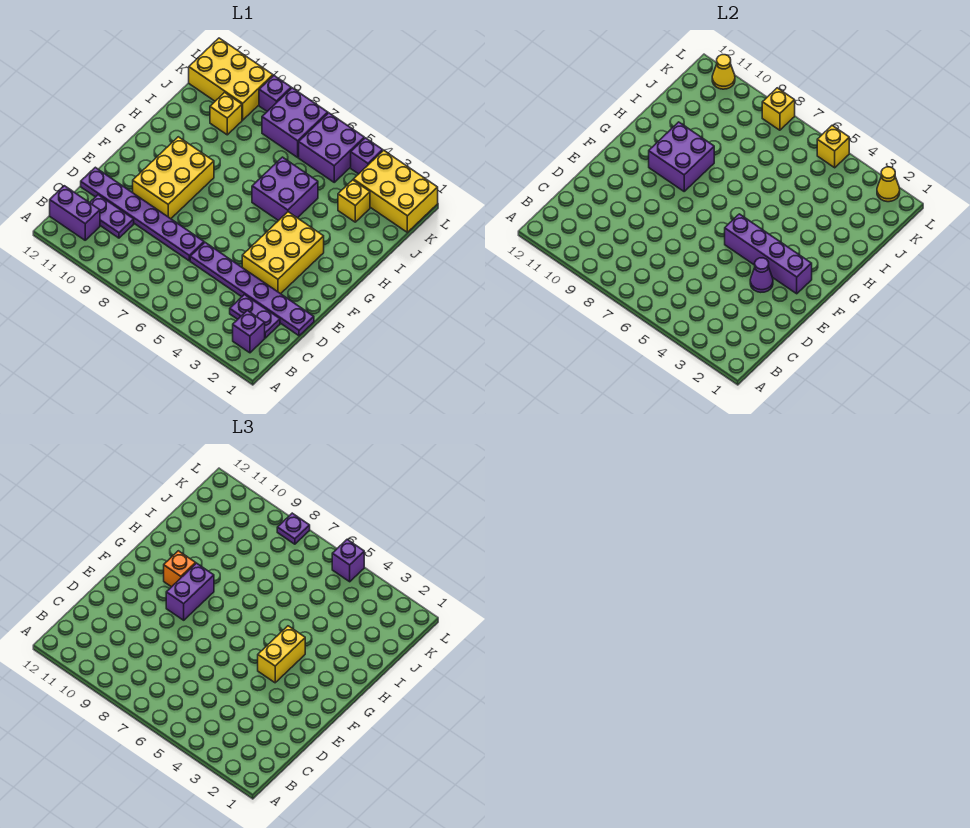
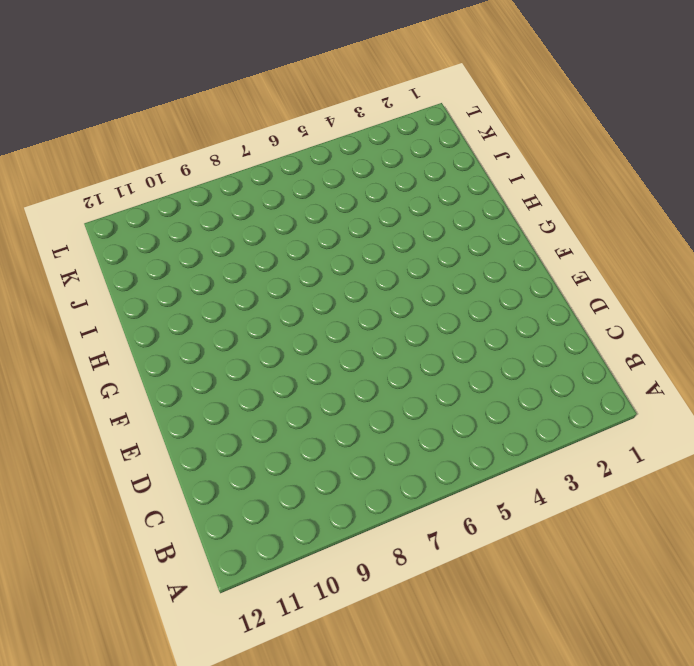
none -> purple 1x1 brick [233,311,265,353]
none -> purple 1x2 brick [50,186,100,240]
none -> purple 1x2 plate [230,295,280,338]

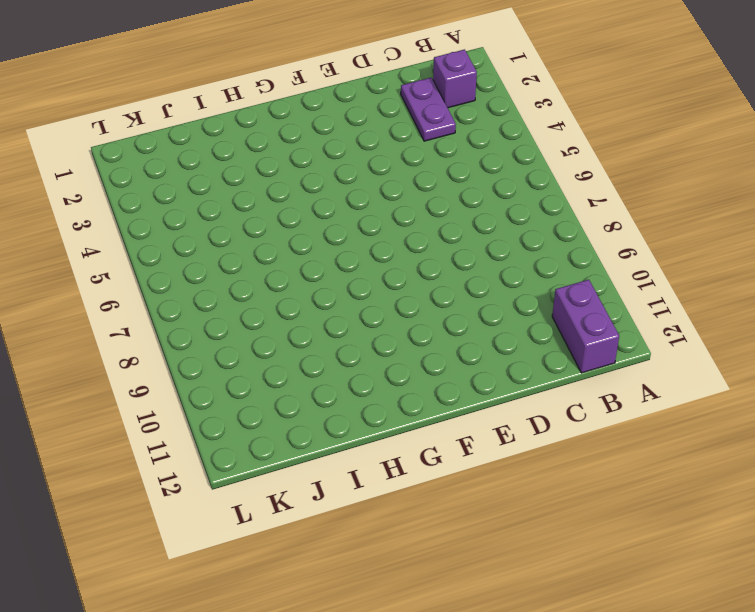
none -> purple 1x2 plate [90,195,134,238]
none -> purple 1x6 plate [190,243,314,336]
none -> purple 1x6 plate [81,167,204,261]

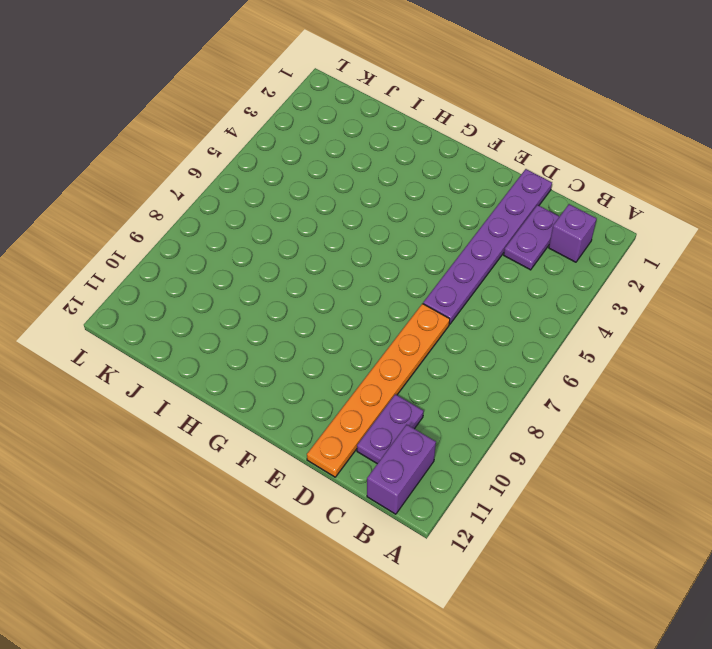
orange 1x6 plate [307,304,450,477] -> purple 1x6 plate [81,167,204,261]
none -> yellow 2x3 brick [242,212,324,294]
none -> yellow 2x3 brick [133,137,214,219]
none -> purple 2x2 brick [252,157,318,221]

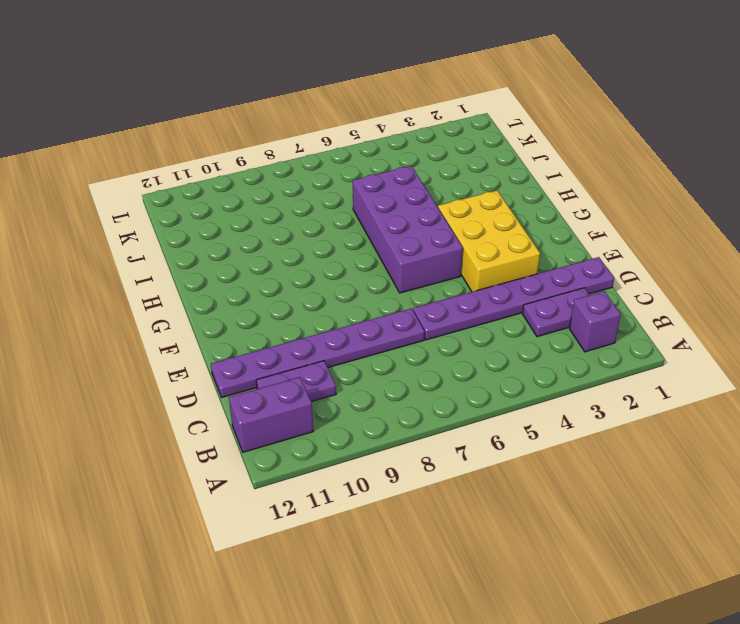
purple 2x4 brick [353,166,463,293] -> purple 2x2 brick [252,157,318,221]
none -> yellow 2x3 brick [133,137,214,219]
none -> yellow 1x1 brick [338,180,370,222]
none -> yellow 1x1 brick [210,92,242,135]

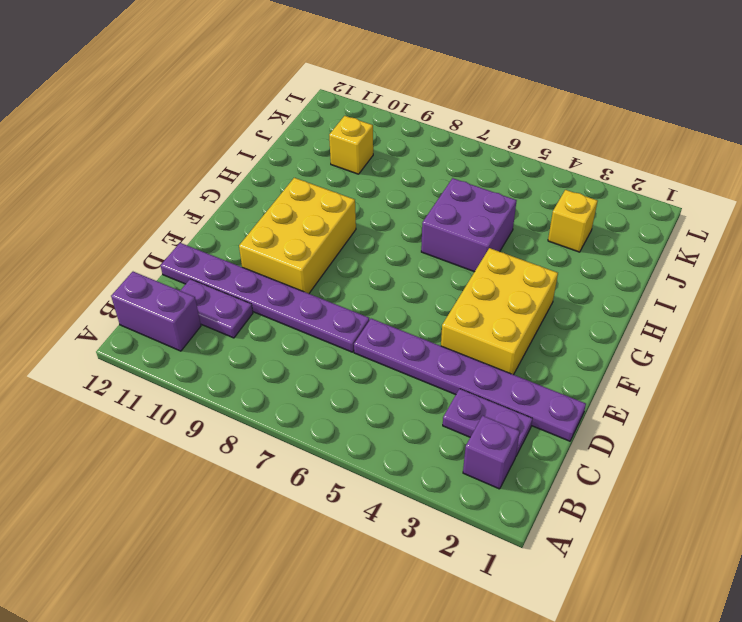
none -> yellow 2x3 brick [353,150,438,232]
none -> purple 2x2 brick [299,113,364,182]
none -> purple 2x2 brick [262,88,328,157]

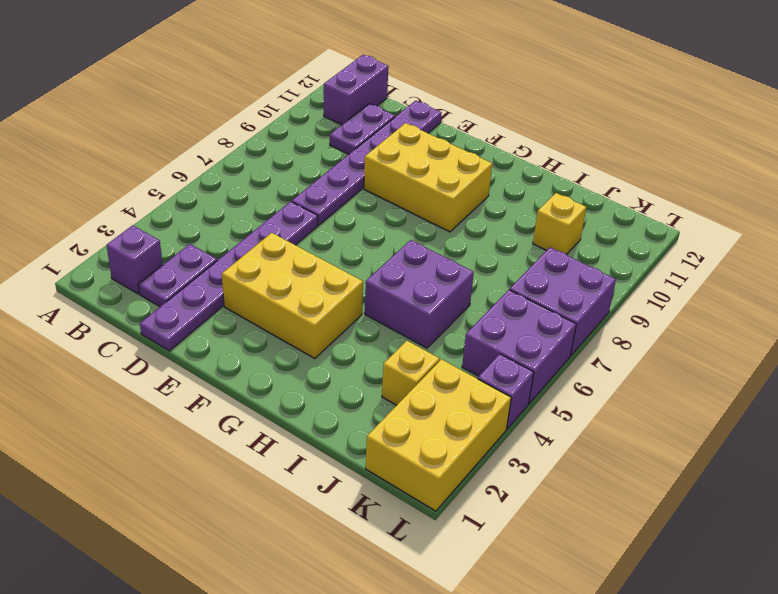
none -> yellow 2x3 brick [189,38,273,120]
none -> purple 1x1 brick [259,76,291,111]
none -> purple 1x1 cone [750,258,773,292]

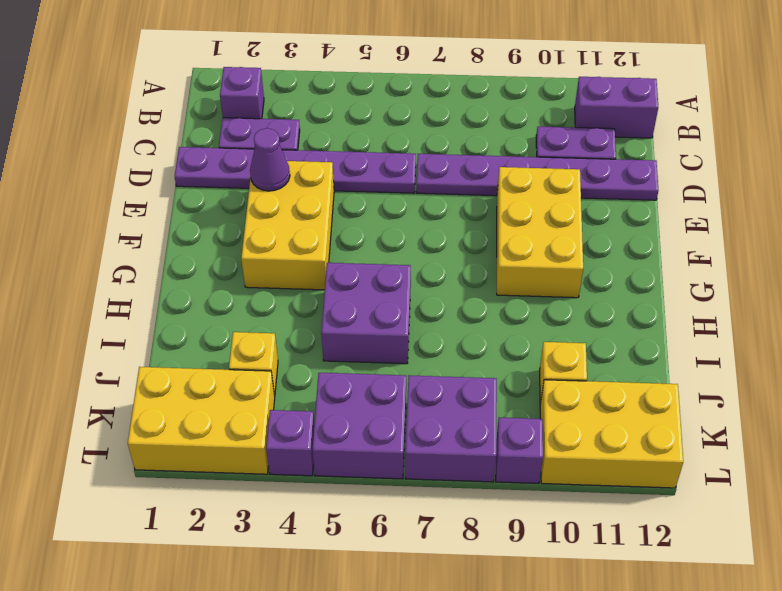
none -> purple 1x4 brick [725,214,812,294]
none -> purple 2x2 brick [649,122,714,191]
none -> yellow 1x1 cone [877,167,900,202]

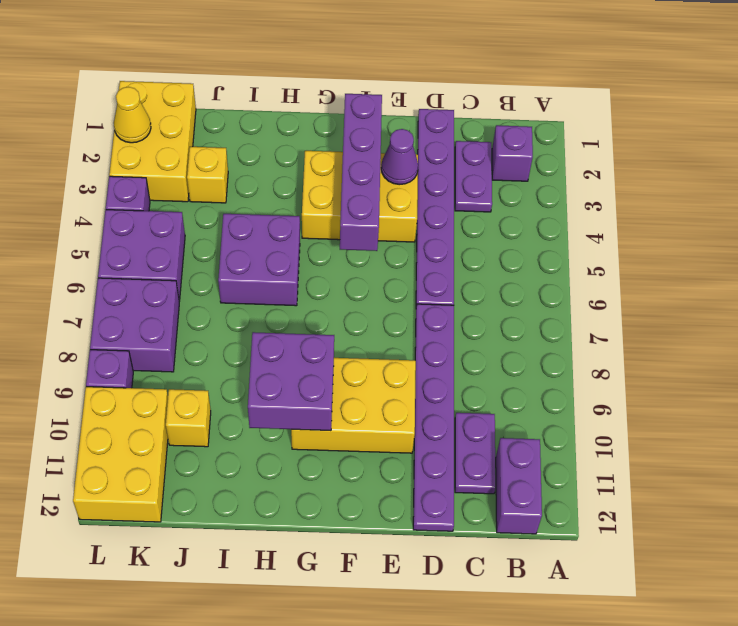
none -> yellow 1x1 brick [817,126,849,168]
none -> yellow 1x1 brick [762,88,795,130]
none -> yellow 1x1 cone [712,55,735,89]

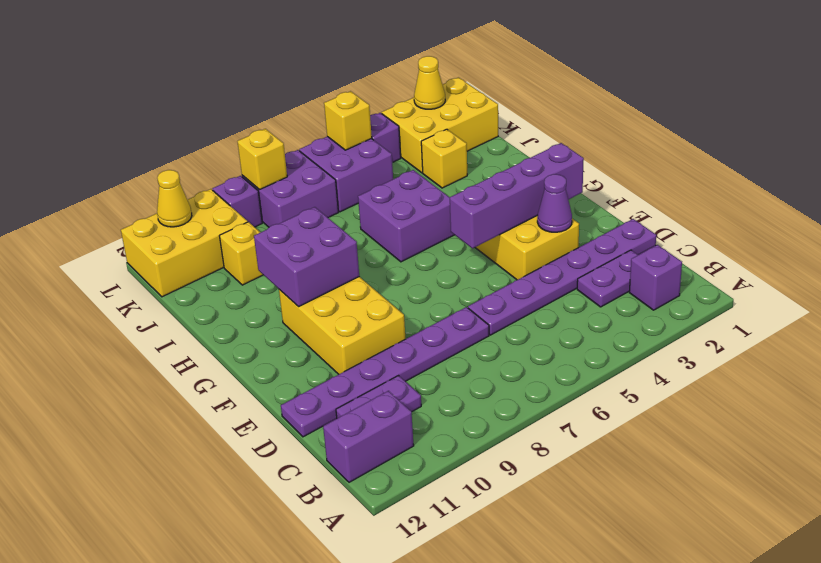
none -> yellow 1x2 brick [258,626,305,683]
none -> purple 1x2 brick [166,563,214,620]
none -> orange 1x1 brick [164,551,196,587]

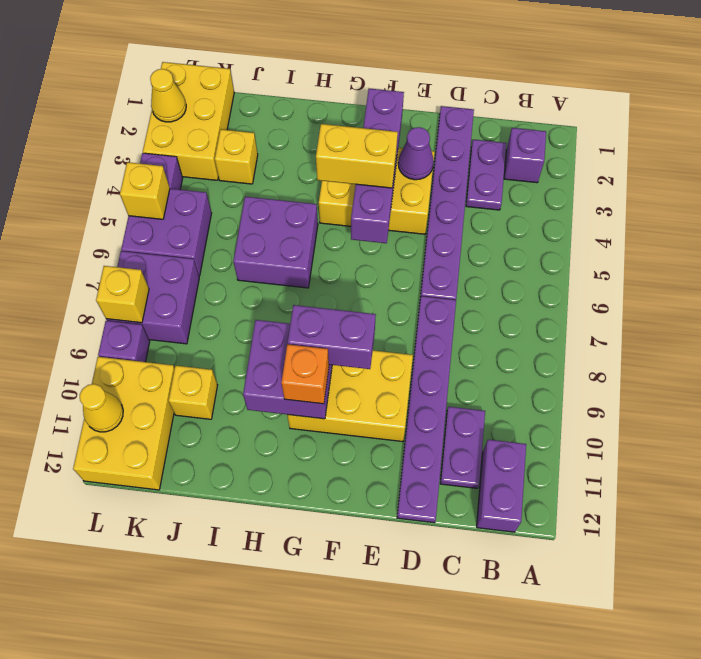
none -> purple 1x1 brick [332,540,364,582]
none -> purple 1x1 plate [277,513,310,544]

